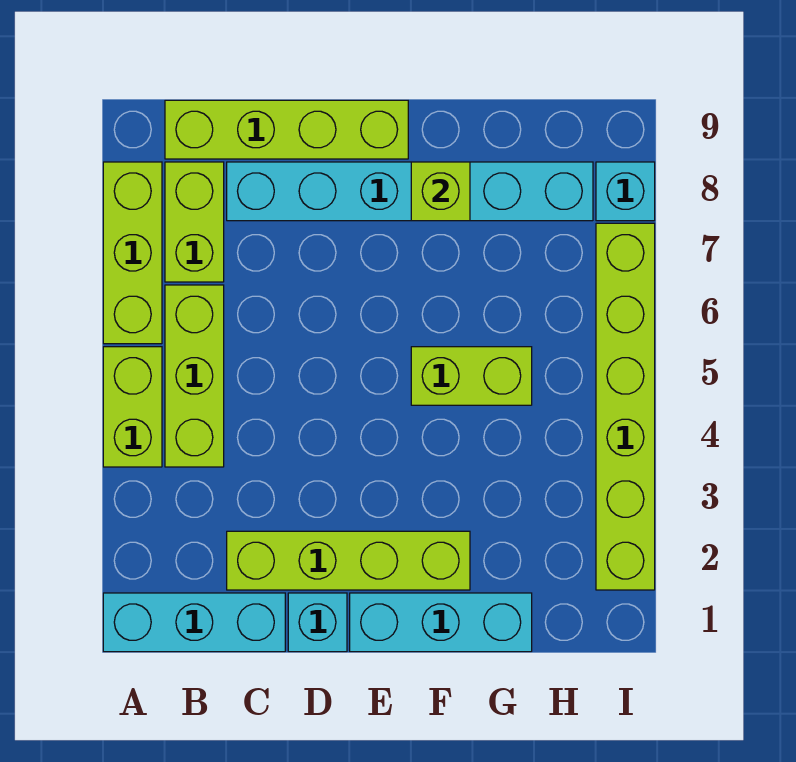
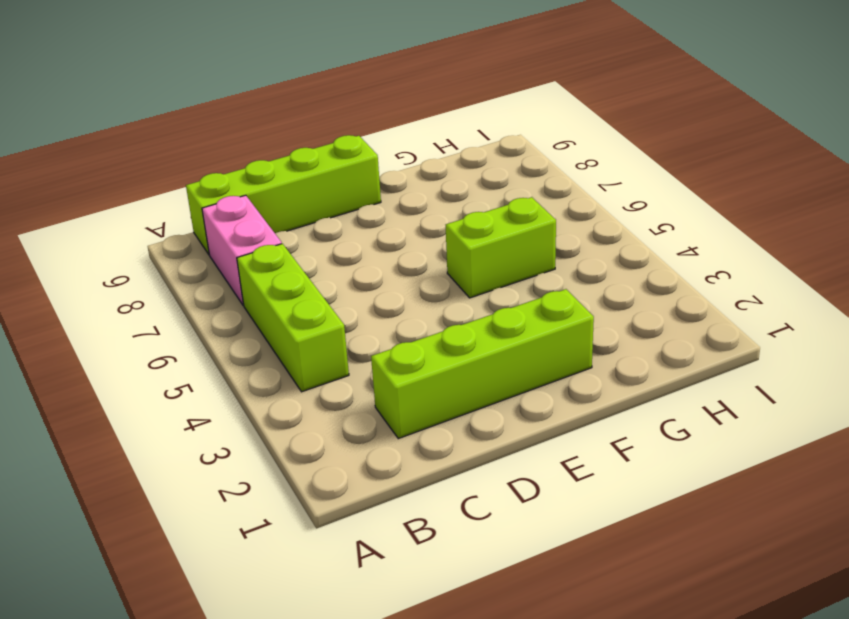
pink 1x2 brick [202,195,282,305] -> lime 1x2 brick [165,162,224,282]
none -> cyan 1x3 brick [103,593,285,652]
none -> lime 1x2 brick [103,347,162,467]
none -> lime 1x3 brick [103,162,162,344]

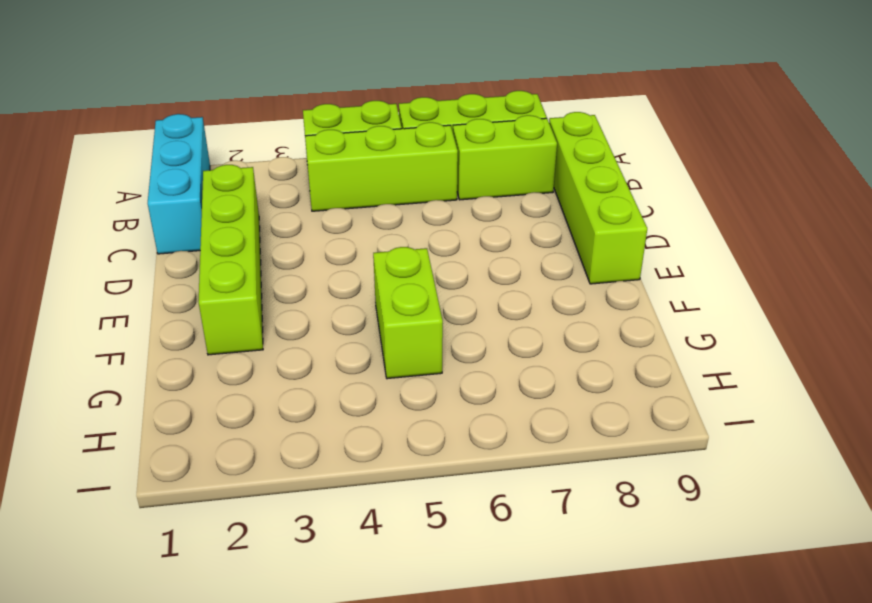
none -> cyan 1x6 brick [227,162,593,221]
none -> cyan 1x1 brick [288,593,347,652]
none -> cyan 1x3 brick [350,593,532,652]

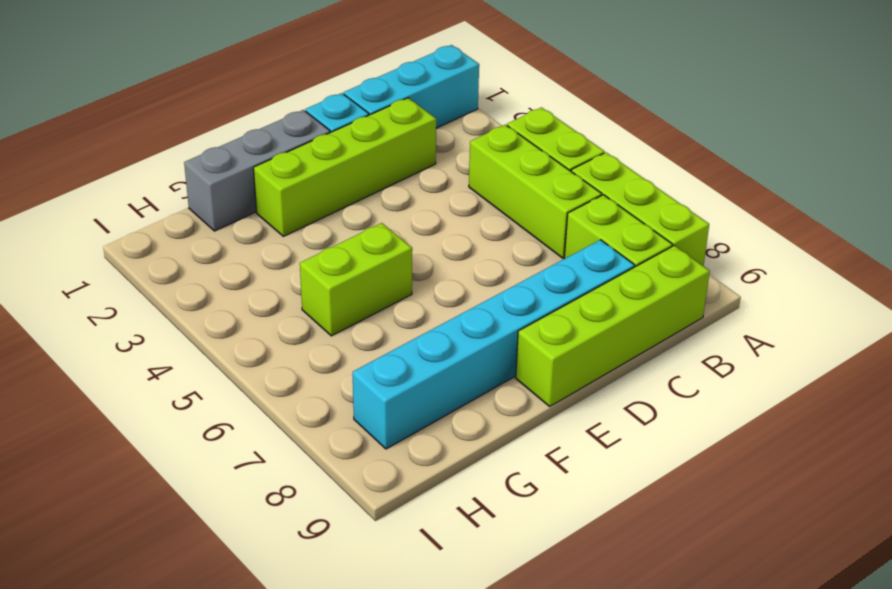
grey 1x3 brick [184,110,330,231] -> cyan 1x3 brick [350,593,532,652]
none -> lime 1x6 brick [596,223,655,590]
none -> cyan 1x1 brick [596,162,655,221]
none -> lime 1x1 brick [411,162,470,221]

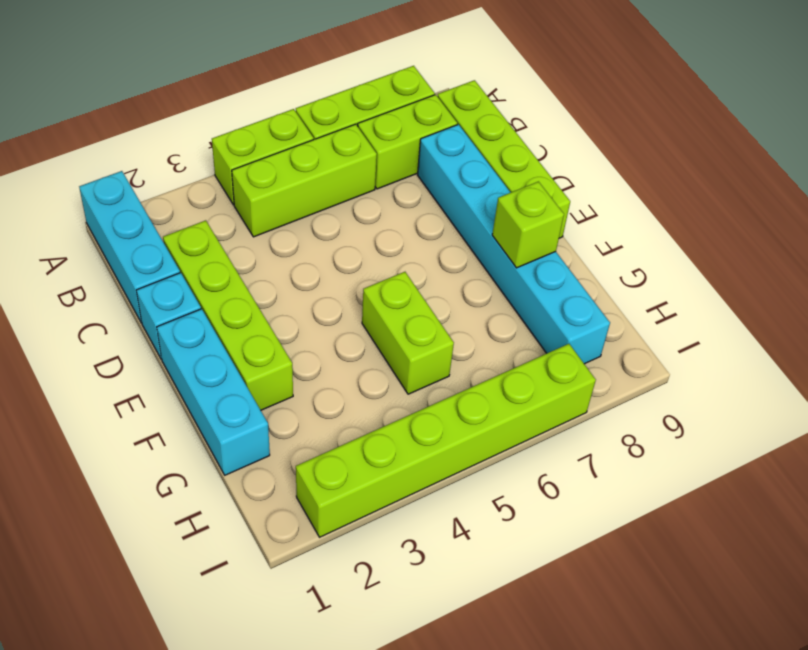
none -> cyan 1x1 brick [596,162,655,221]

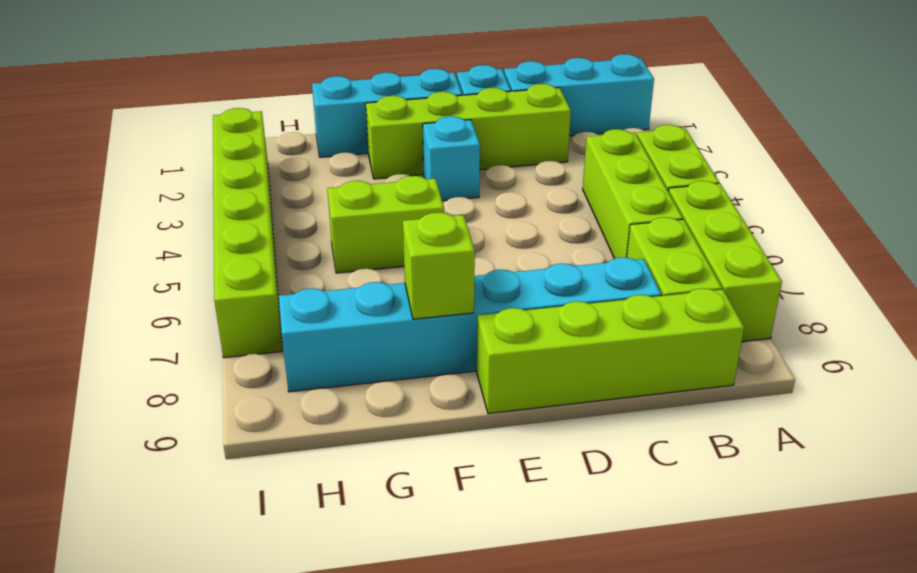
cyan 1x1 brick [423,116,480,201] -> cyan 1x1 brick moved to [596,162,655,221]

